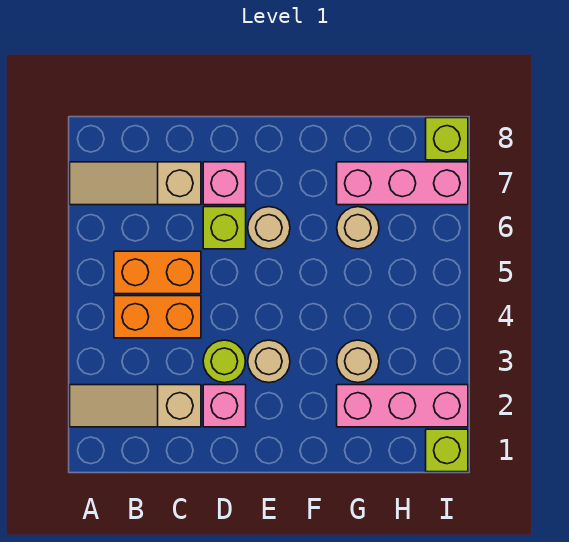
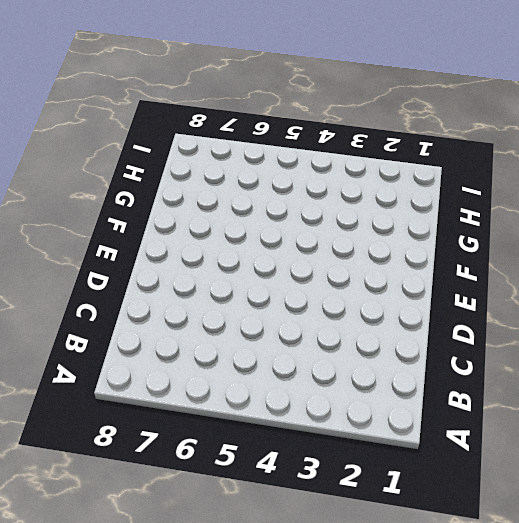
none -> tan 1x3 slope [70,385,201,427]
none -> tan 1x3 slope [70,162,201,205]
none -> orange 1x2 brick [114,296,201,338]

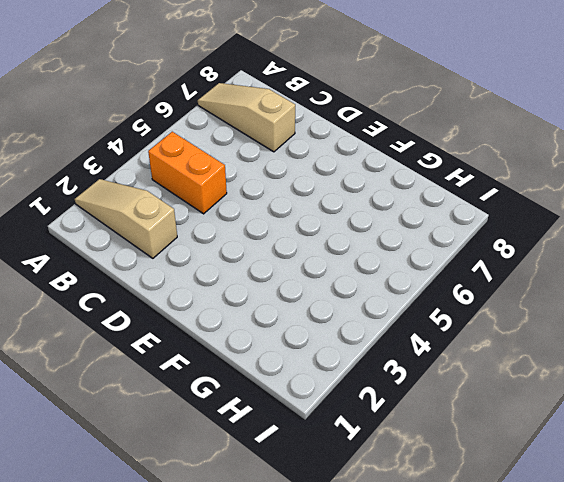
none -> orange 1x2 brick [114,251,201,294]
none -> pink 1x1 brick [203,385,246,427]
none -> lime 1x1 round brick [203,340,246,383]

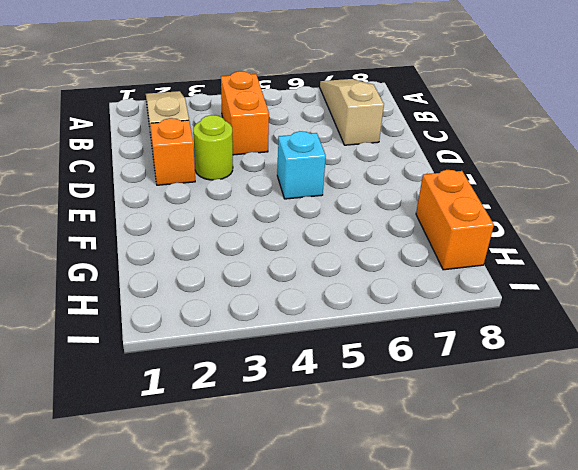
orange 1x1 brick [150,118,195,185] -> pink 1x1 brick [203,385,246,427]
cyan 1x1 brick [277,131,326,199] -> none
orange 1x2 brick [416,170,494,270] -> orange 1x2 brick moved to [114,251,201,294]
none -> lime 1x1 brick [203,207,246,249]
none -> pink 1x1 brick [203,162,246,205]
none -> tan 1x1 round brick [248,340,290,383]

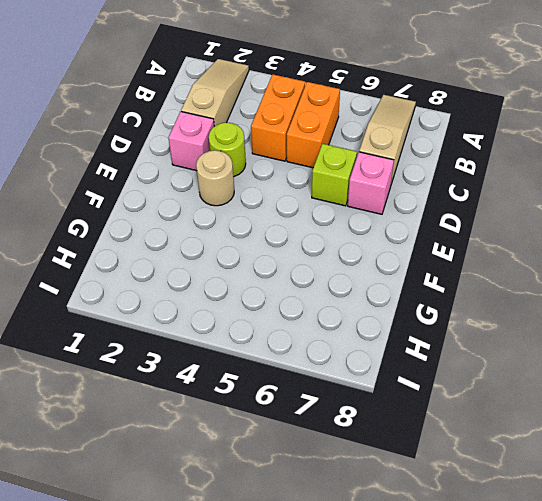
none -> tan 1x1 round brick [248,207,290,249]
none -> pink 1x3 brick [337,385,468,427]
none -> tan 1x1 round brick [337,340,379,383]

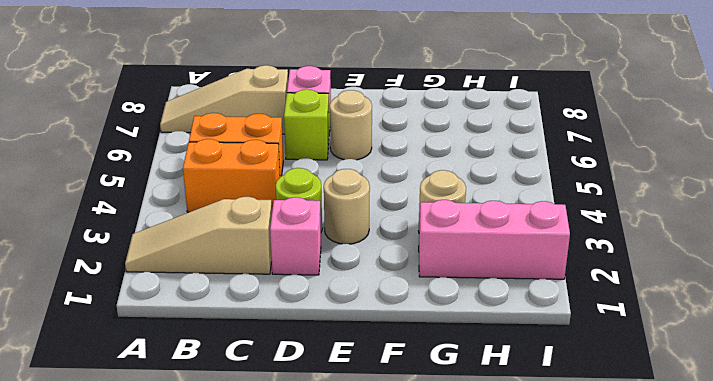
none -> tan 1x1 round brick [337,207,379,249]
none -> pink 1x3 brick [337,162,468,205]
none -> lime 1x1 brick [426,429,468,472]

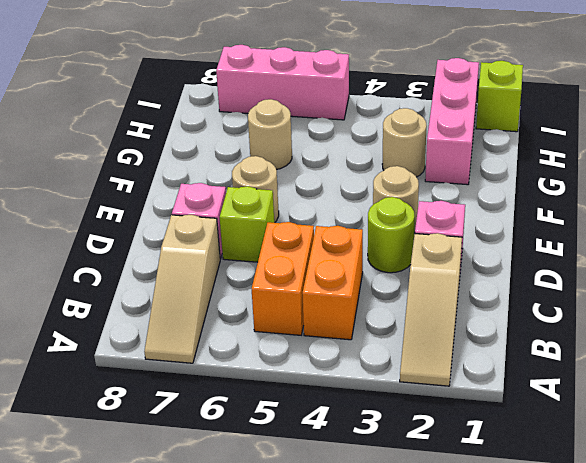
pink 1x3 brick [216,45,349,120] -> pink 1x3 brick turned to [337,162,468,205]
none -> lime 1x1 brick [426,118,468,160]

